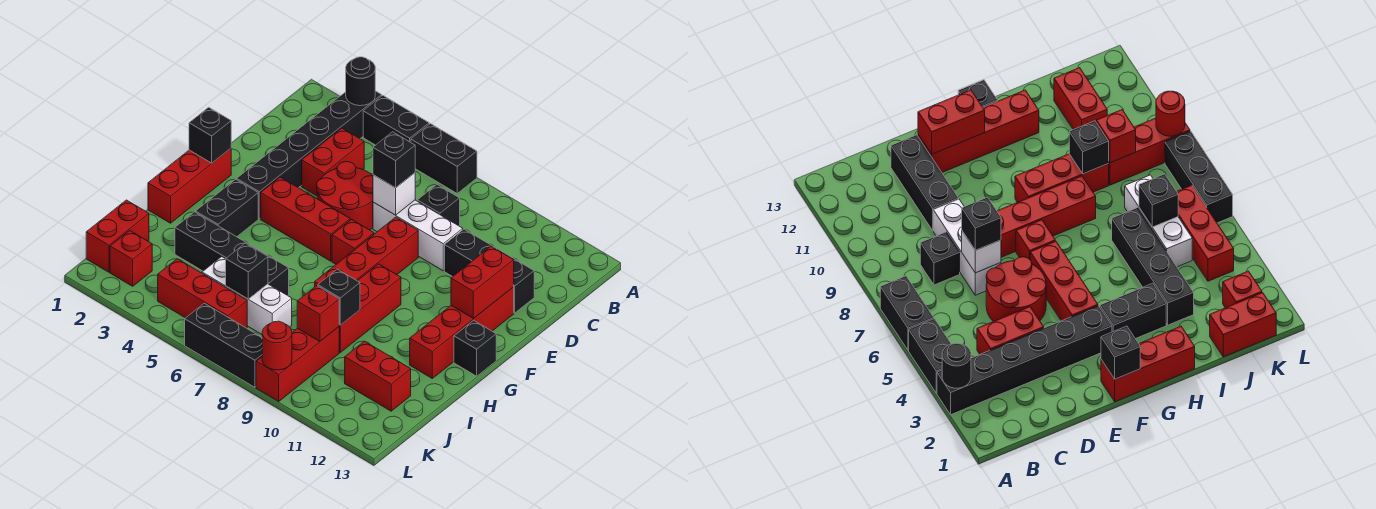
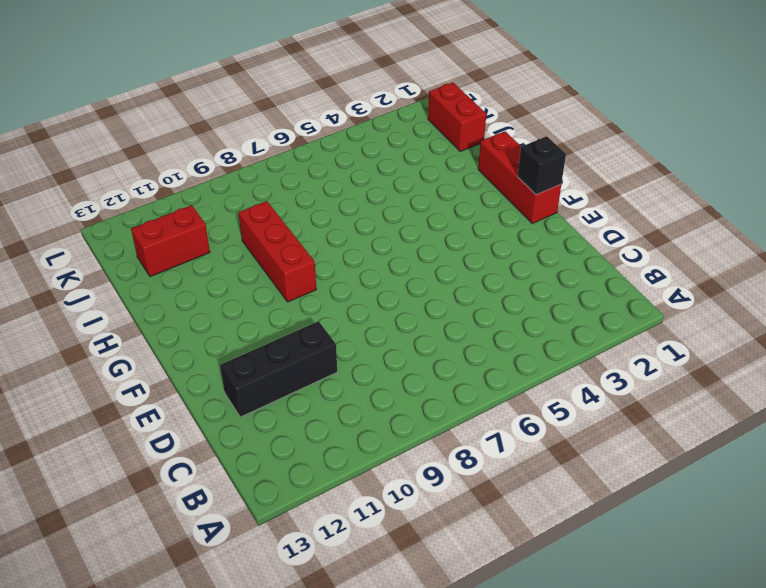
none -> black 1x6 brick [237,91,382,219]
none -> black 1x2 brick [363,95,429,145]
none -> black 1x2 brick [411,124,477,193]
none -> red 1x2 brick [302,128,364,196]

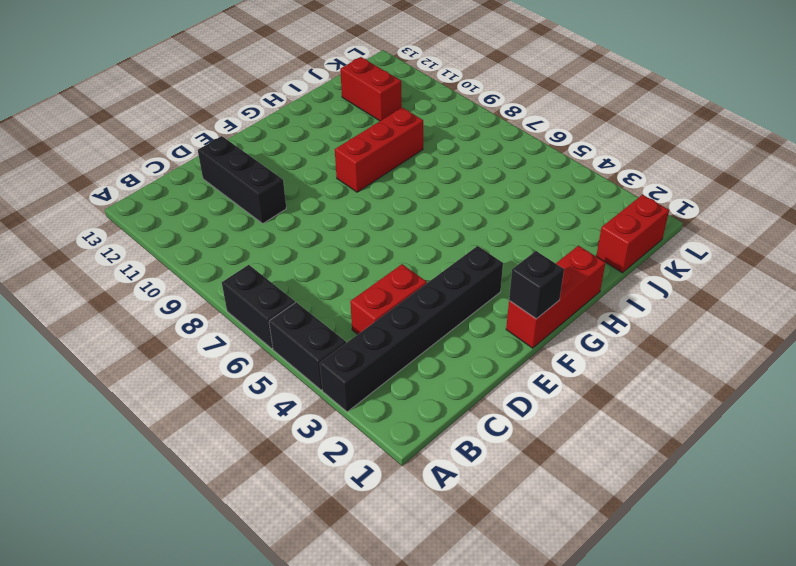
none -> black 1x1 brick [417,185,460,226]
none -> red 2x2 round brick [317,162,373,230]
none -> white 1x3 brick [373,200,463,271]
none -> red 1x4 brick [315,217,418,286]

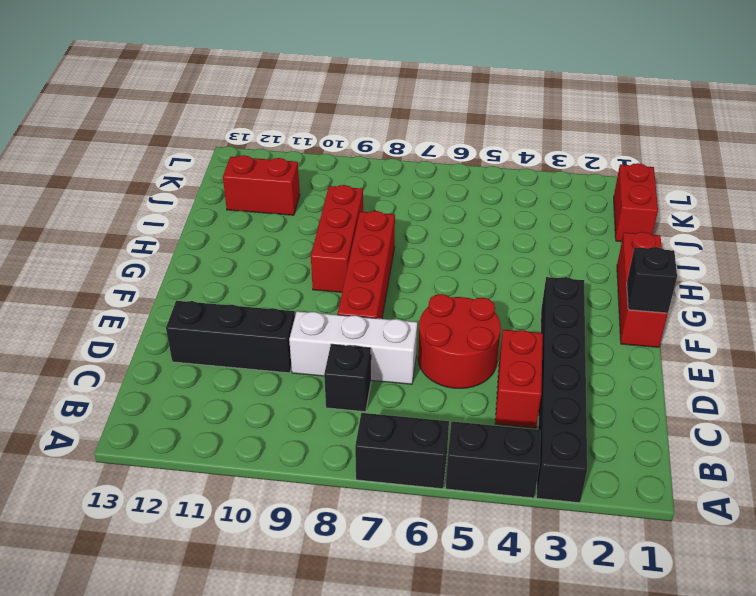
none -> red 1x4 brick [410,287,514,378]
none -> red 1x3 brick [260,177,350,261]
none -> red 1x1 brick [332,219,374,264]
none -> black 1x2 brick [196,179,258,237]

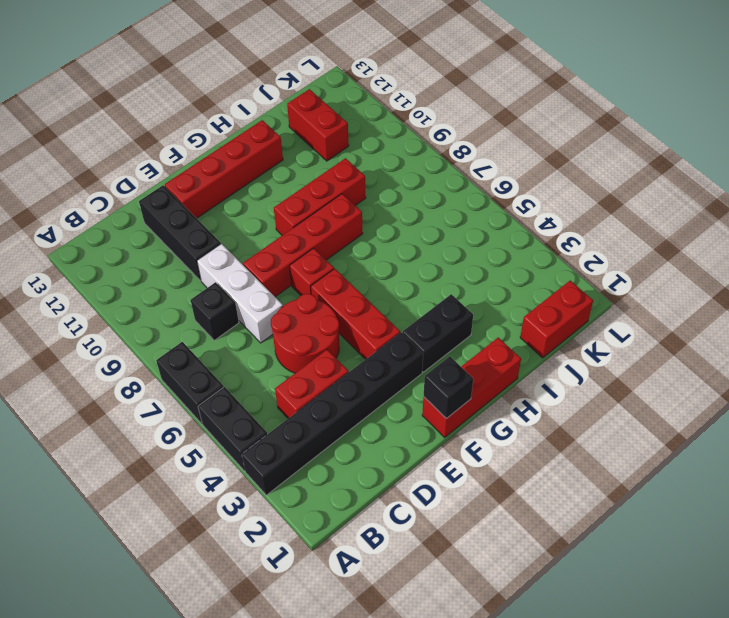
none -> black 1x1 brick [454,320,496,376]
none -> black 1x4 brick [175,212,289,296]
none -> white 1x3 brick [202,257,292,334]
none -> red 1x3 brick [256,327,339,401]

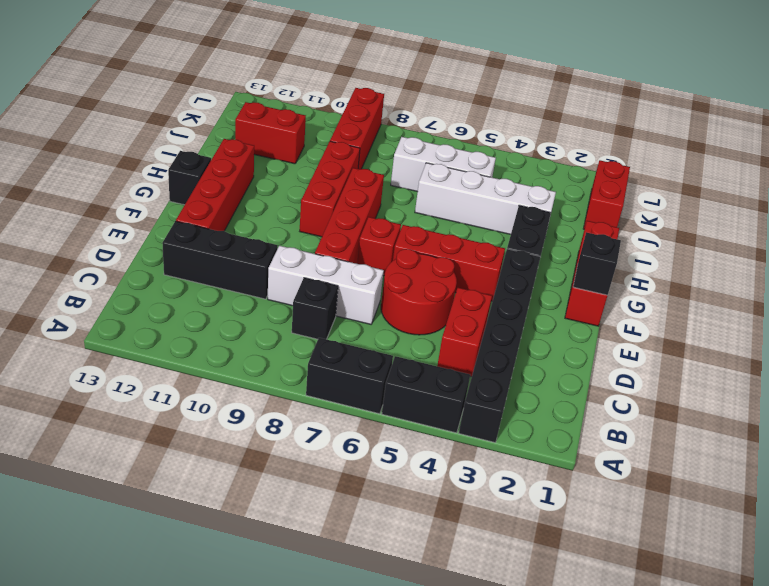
white 1x4 brick [415,163,556,234] -> black 1x4 brick [175,212,289,296]
none -> red 1x1 brick [110,231,152,286]
none -> red 1x3 brick [158,259,247,328]
none -> black 1x3 brick [185,303,262,387]
none -> black 1x1 round brick [346,57,375,106]

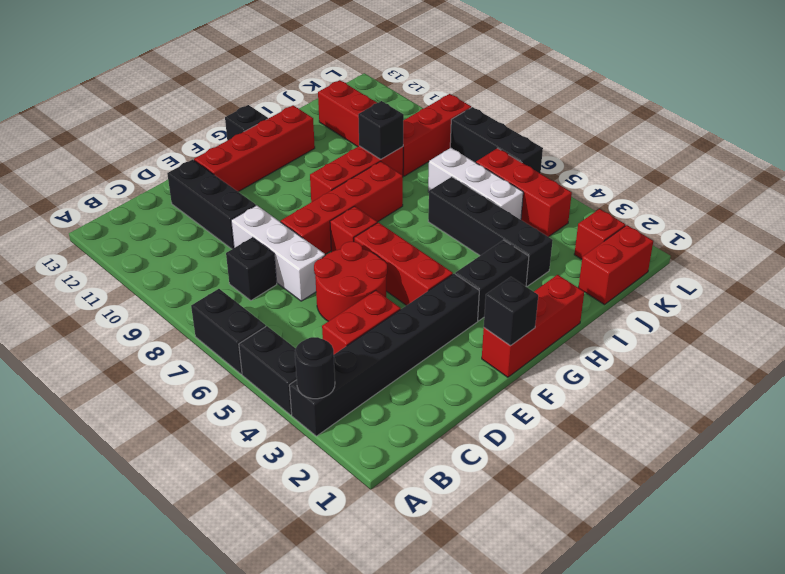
none -> white 1x1 brick [373,173,415,215]
none -> red 1x2 brick [451,246,514,318]
none -> black 1x1 brick [226,243,268,299]
none -> red 1x1 brick [297,286,339,341]

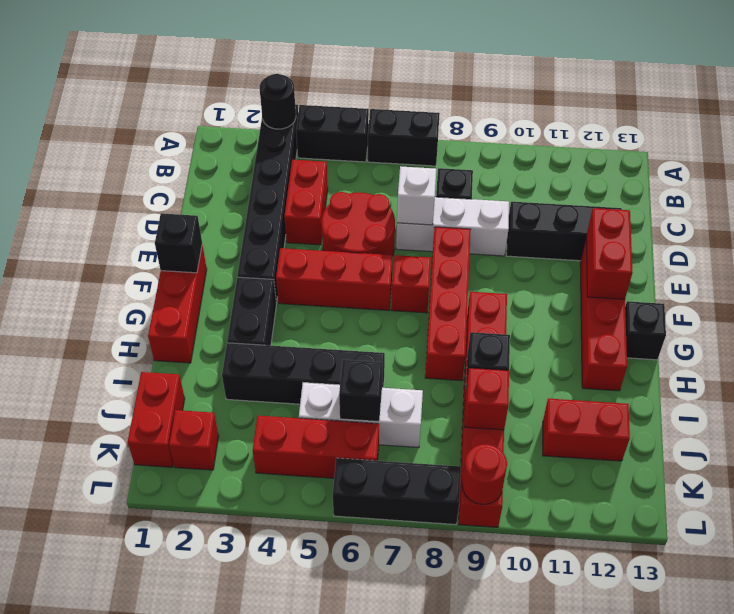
none -> black 1x1 brick [373,132,415,188]

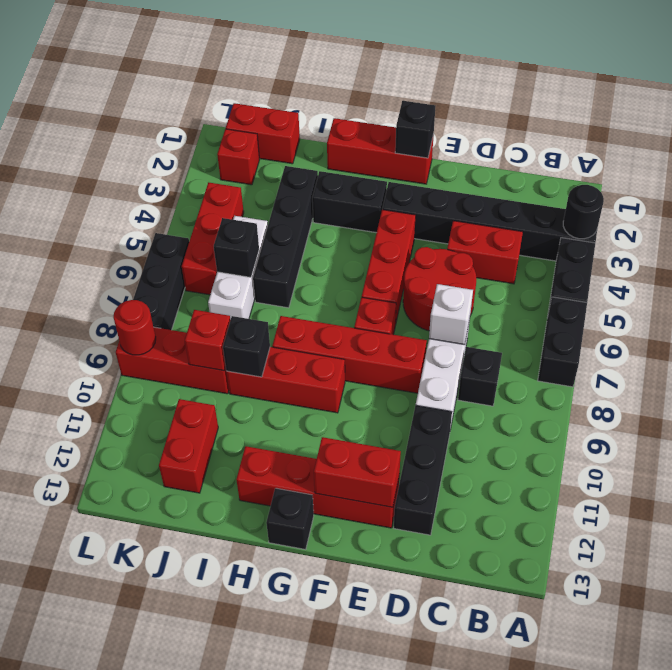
none -> black 1x1 brick [373,132,415,188]

